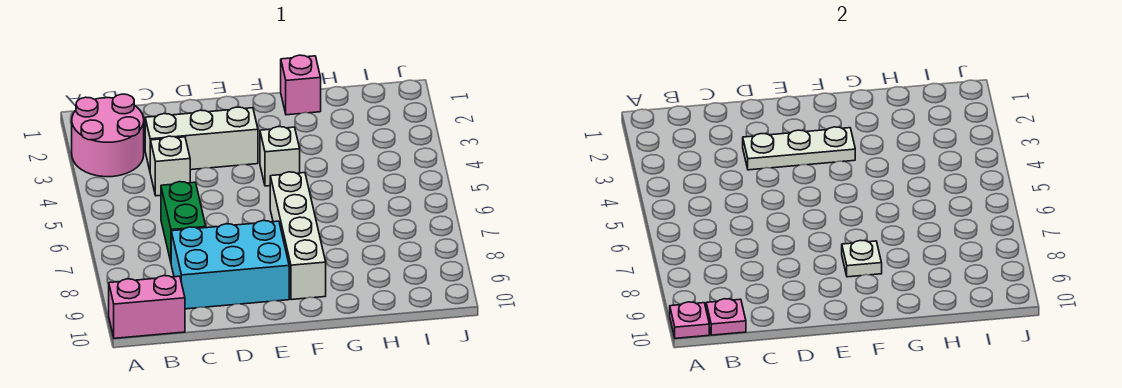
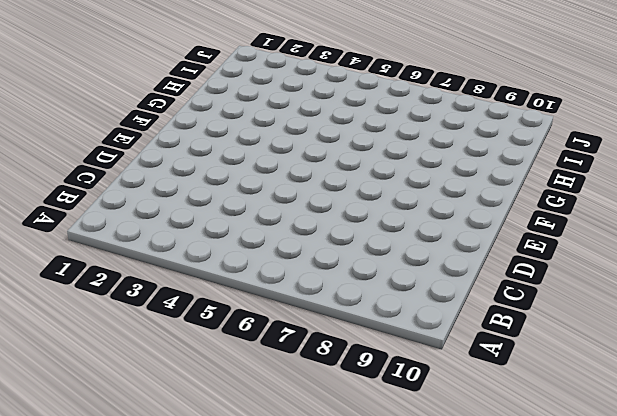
none -> pink 2x2 round brick [72,94,144,177]
none -> pink 1x2 brick [109,276,185,338]
none -> white 1x3 brick [145,107,258,170]

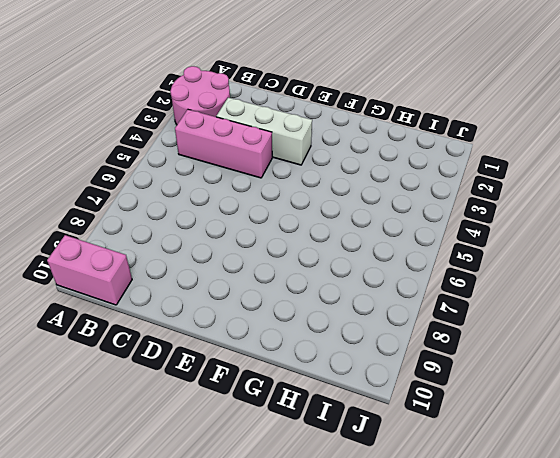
pink 1x3 brick [175,110,272,178] -> white 1x1 brick [150,136,190,196]
none -> green 1x2 brick [161,182,206,261]
none -> cyan 2x3 brick [171,221,289,309]
none -> white 1x1 brick [260,127,300,186]

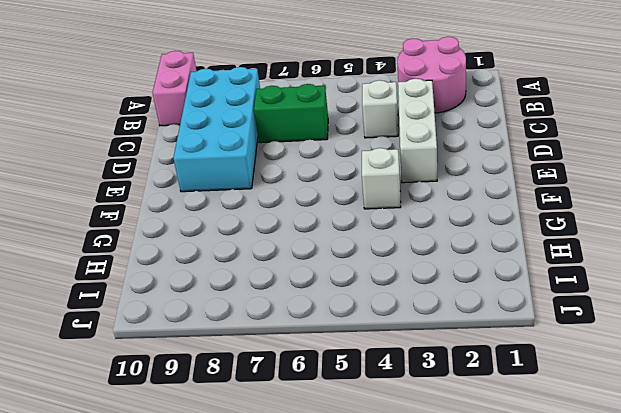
cyan 2x4 brick [173,67,260,192] -> cyan 2x3 brick [171,221,289,309]
none -> white 1x4 brick [270,172,326,300]
none -> pink 1x1 brick [281,55,321,115]
none -> pink 1x1 plate [670,302,709,338]

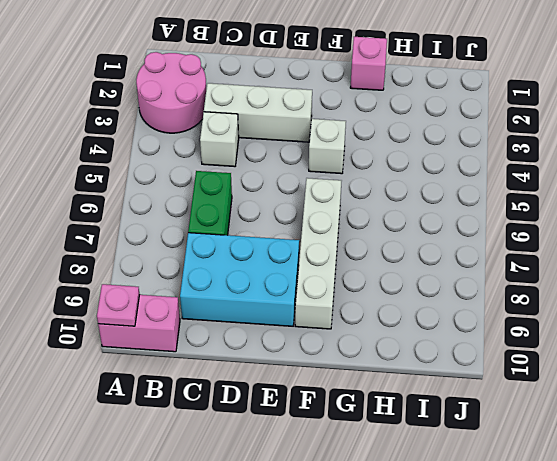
none -> pink 1x1 plate [706,299,746,335]
none -> white 1x3 plate [743,127,855,170]
none -> white 1x1 plate [842,240,882,277]

